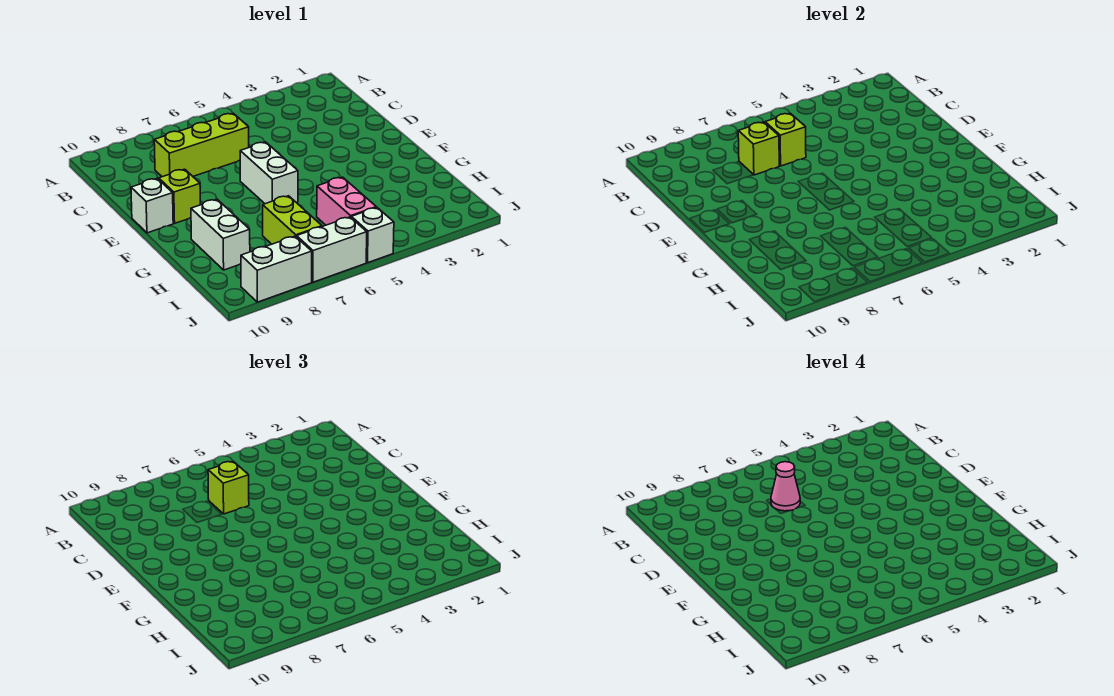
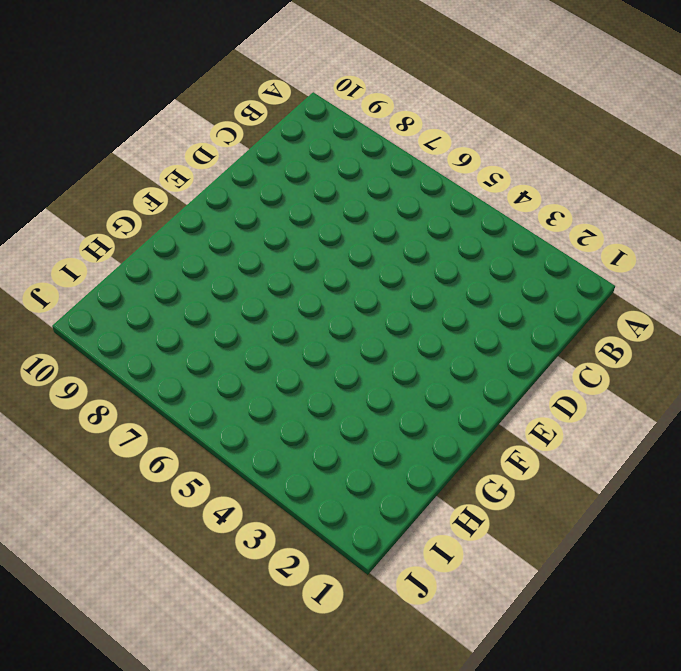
none -> lime 1x3 brick [154,113,249,177]
none -> white 1x2 brick [240,142,298,204]
none -> lime 1x1 brick [159,169,200,223]

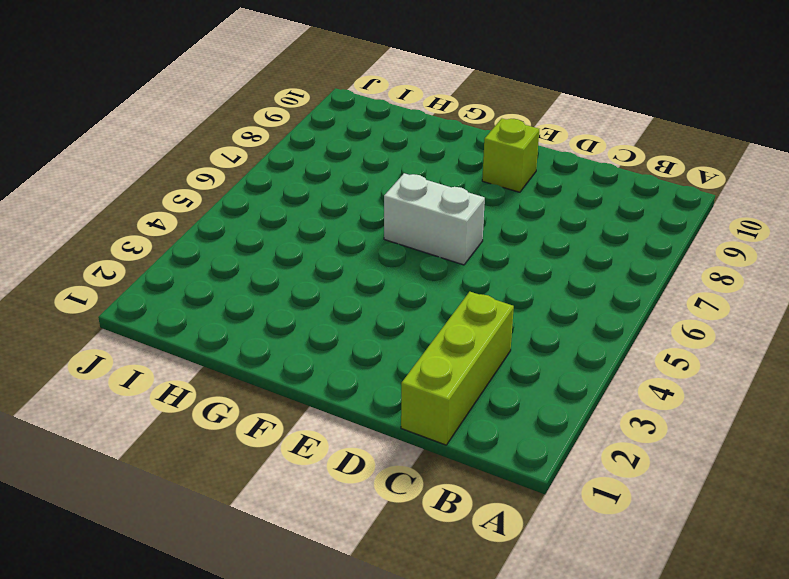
lime 1x3 brick [401,292,514,445] -> lime 1x3 brick moved to [154,113,249,177]
none -> white 1x1 brick [131,178,173,233]
none -> white 1x2 brick [191,199,250,270]
none -> pink 1x2 brick [317,177,376,225]

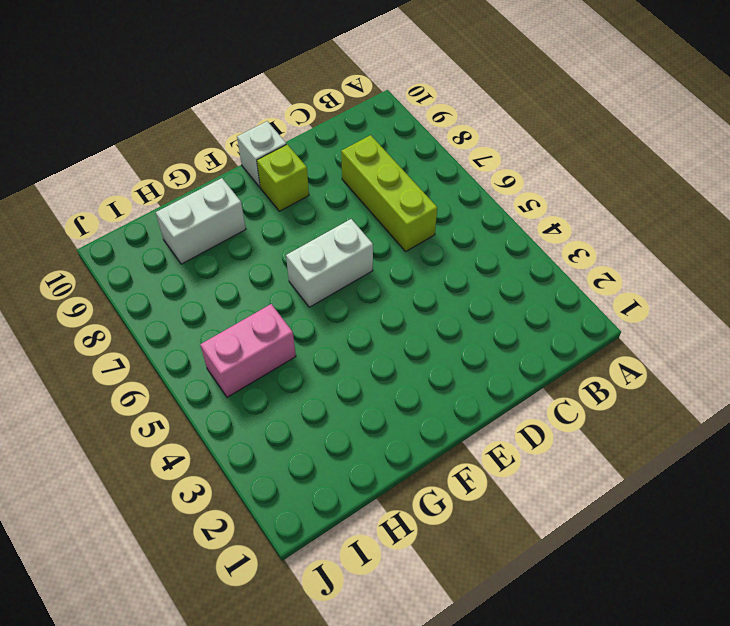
none -> lime 1x2 brick [263,196,322,244]
none -> white 1x1 brick [351,207,394,262]
none -> white 1x2 brick [297,217,367,282]

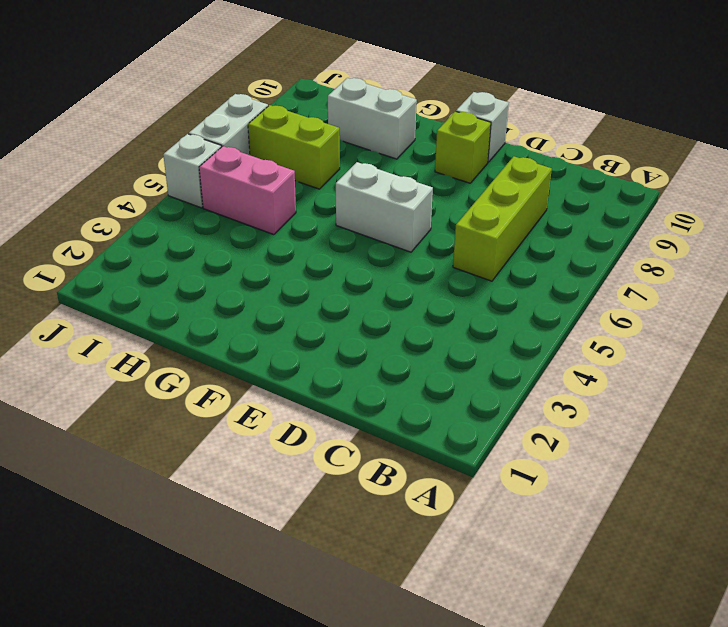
none -> white 1x2 brick [241,236,312,302]
none -> lime 1x1 brick [765,113,806,166]
none -> lime 1x1 brick [738,122,779,175]

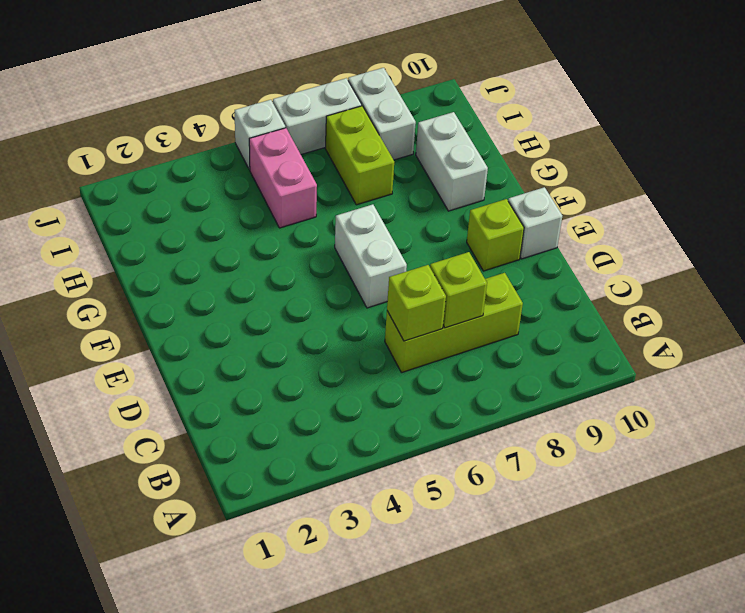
white 1x2 brick [348,68,416,160] -> white 1x2 brick turned to [241,236,312,302]
none -> lime 1x1 brick [208,461,249,514]
none -> pink 1x1 cone [771,462,800,511]

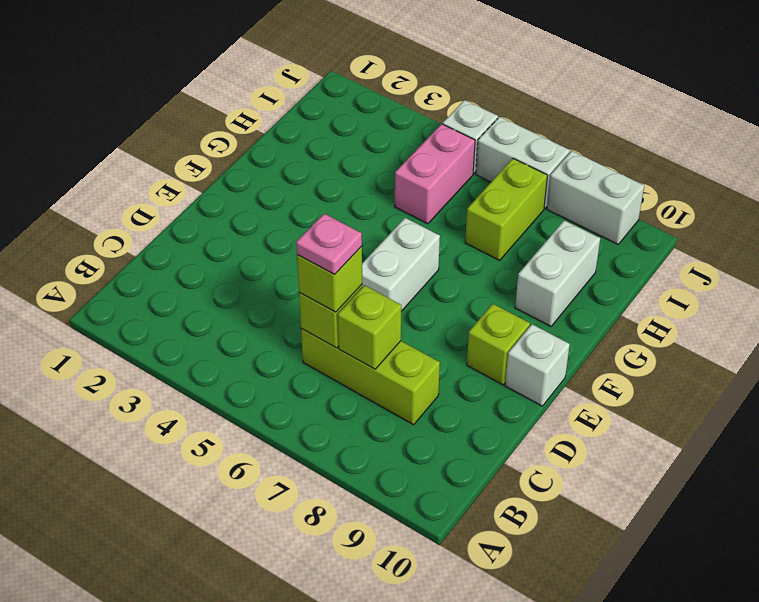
pink 1x1 plate [296,214,362,274] -> pink 1x1 cone [771,462,800,511]

